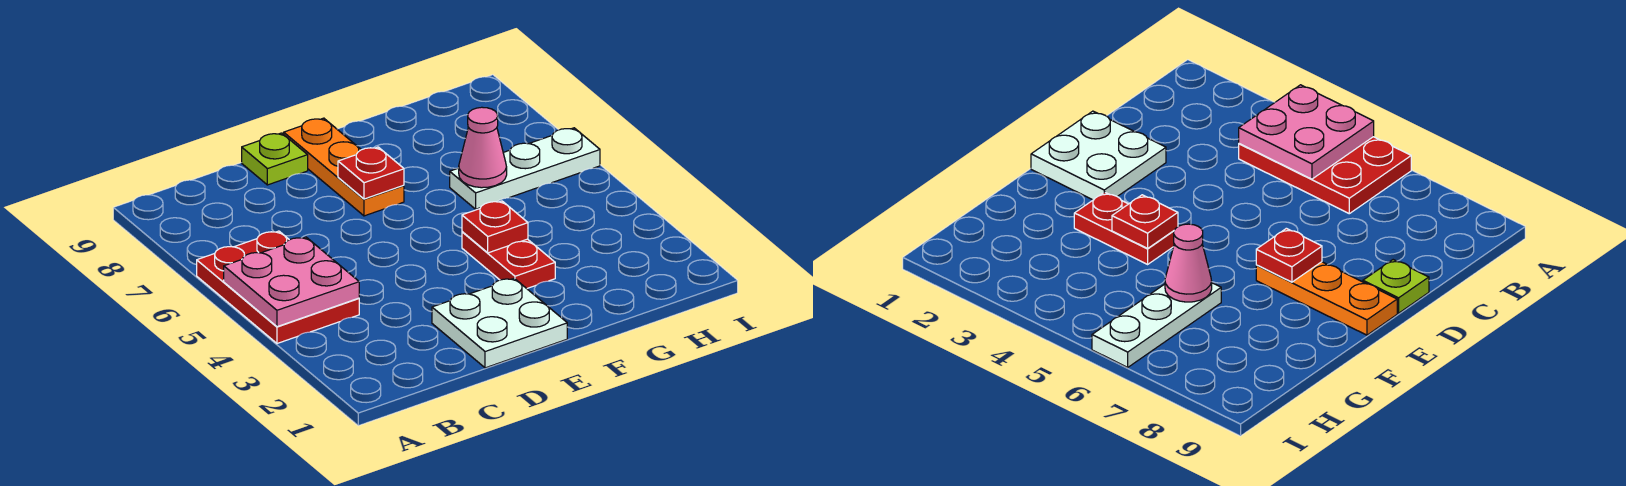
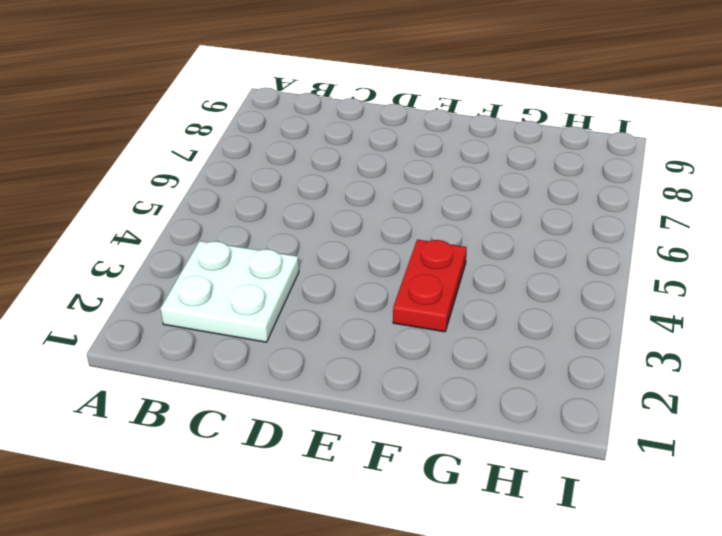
white 2x2 plate [161,241,299,342] -> white 2x2 plate moved to [432,278,567,368]
none -> red 2x3 plate [197,231,359,343]
none -> lime 1x1 plate [242,133,308,185]

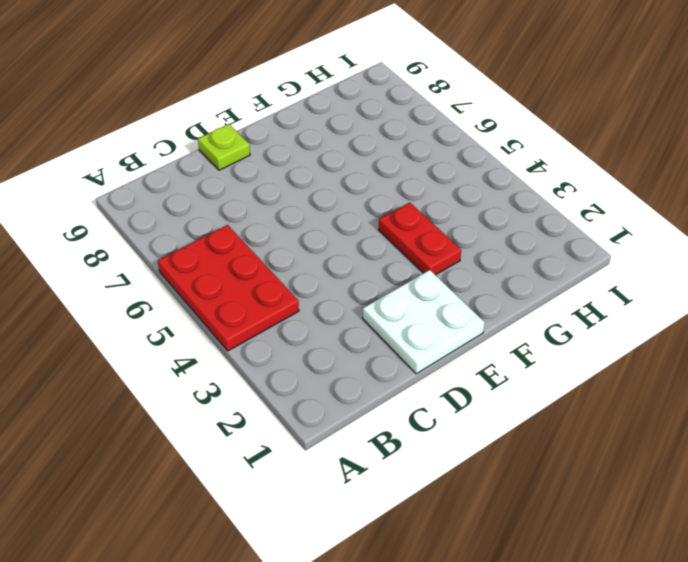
none -> orange 1x3 plate [284,118,404,216]
none -> white 1x3 plate [450,128,600,209]

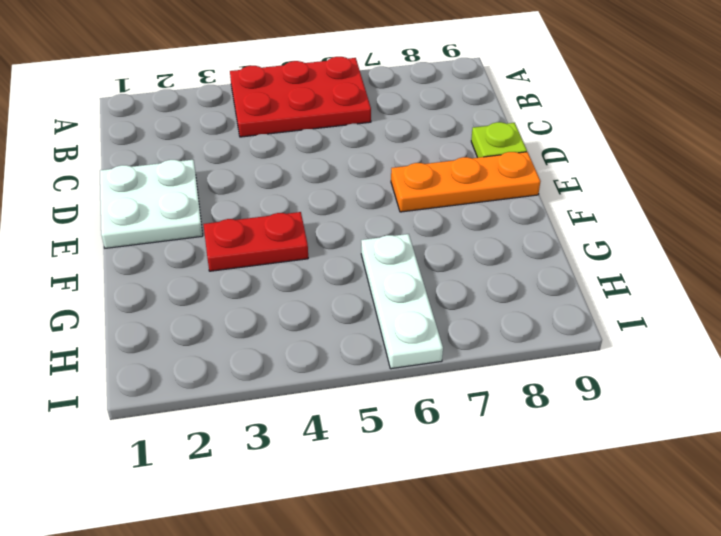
none -> pink 2x2 plate [224,237,359,327]
none -> red 1x1 plate [338,147,404,199]

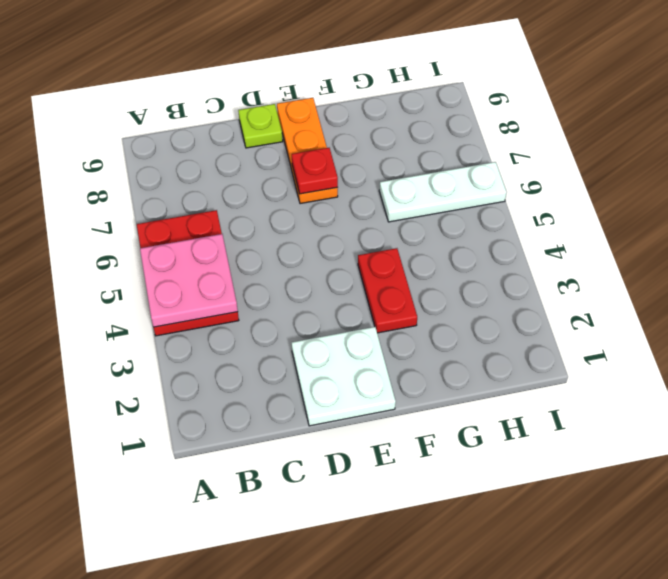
none -> red 1x1 plate [462,201,528,253]
none -> pink 1x1 cone [459,107,507,188]

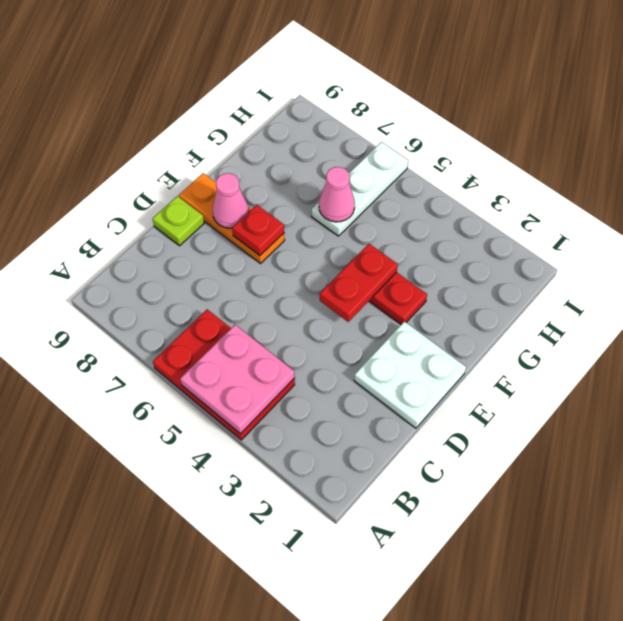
red 1x2 plate [320,244,398,322] -> red 1x1 plate [462,201,528,253]
pink 1x1 cone [213,173,248,228] -> none

